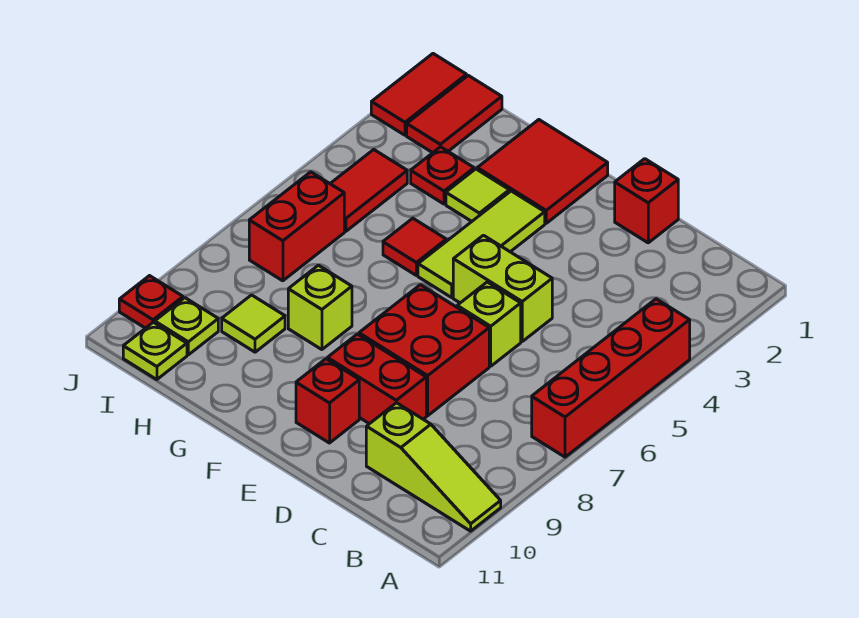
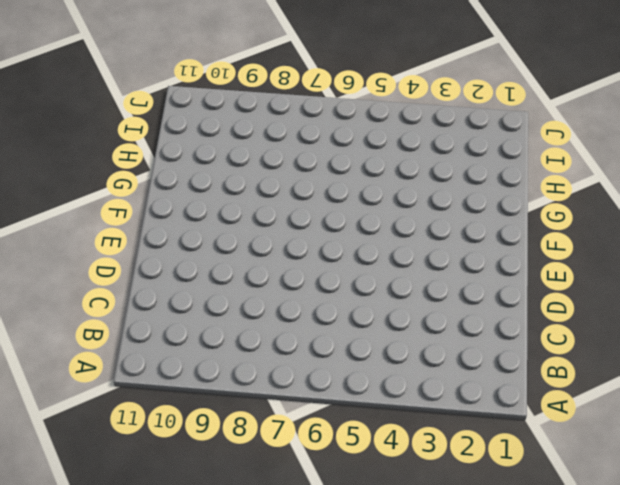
none -> red 1x4 brick [532,299,690,457]
none -> lime 1x3 slope [366,403,501,531]
none -> red 1x1 brick [615,159,678,243]

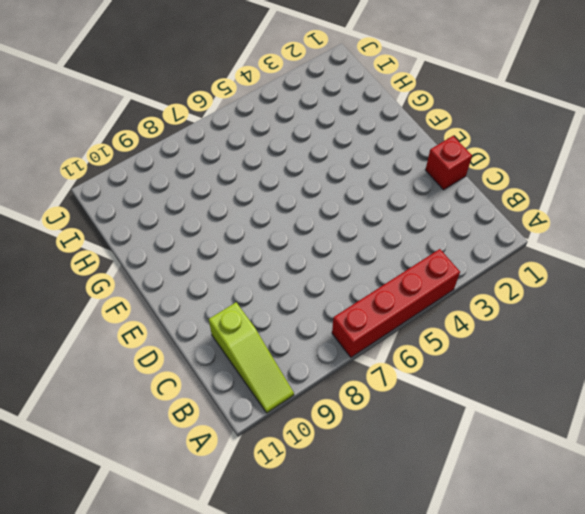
none -> lime 1x2 brick [453,235,552,341]
none -> lime 1x1 brick [457,282,521,366]
none -> red 2x2 brick [359,285,489,416]

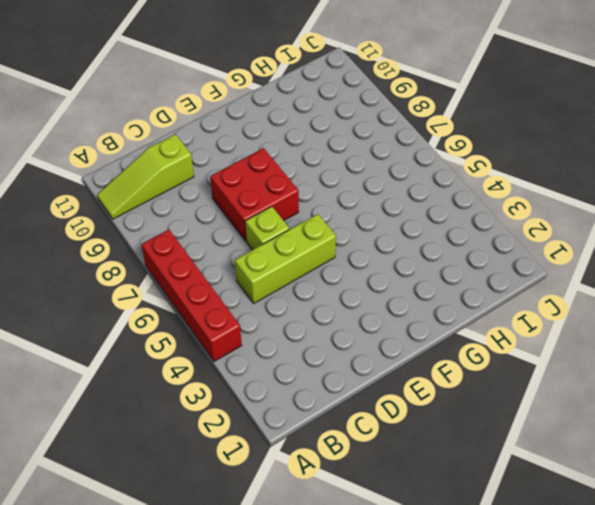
lime 1x3 brick [235,214,336,303] -> lime 1x2 brick [453,235,552,341]
none -> red 1x1 brick [615,159,678,243]
none -> red 1x2 brick [327,334,426,424]
none -> red 1x1 brick [296,359,359,443]

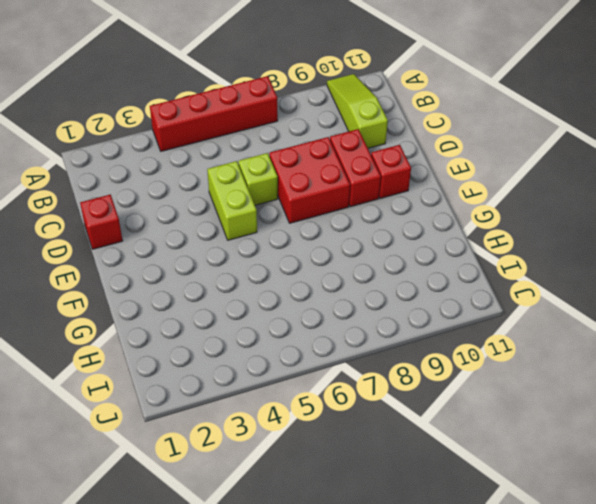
none -> red 2x2 tile [477,120,608,223]
none -> lime 1x3 tile [418,191,545,297]
none -> lime 1x1 tile [446,169,509,221]

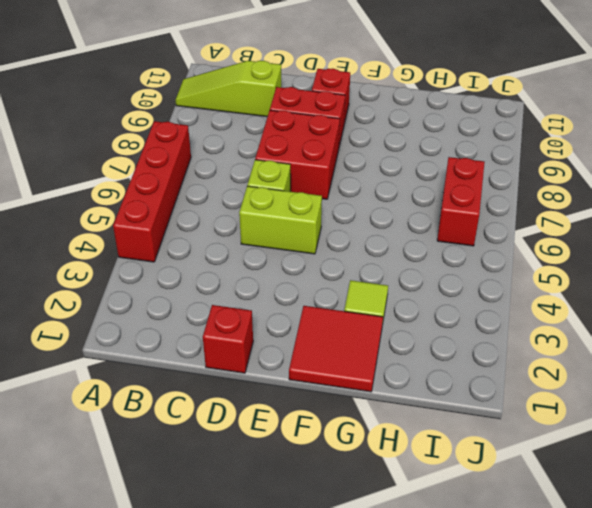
none -> lime 1x3 tile [418,191,545,297]
none -> red 1x1 tile [383,218,446,275]
none -> lime 1x1 brick [288,265,352,350]

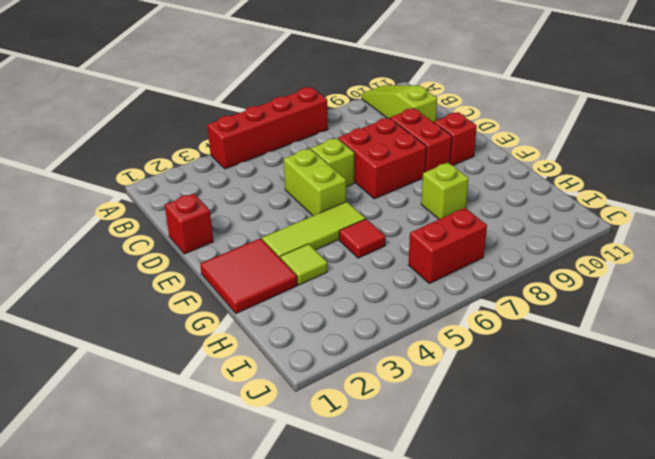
none -> red 1x1 plate [411,147,474,204]
none -> lime 1x1 tile [222,295,285,352]
none -> red 1x2 tile [407,75,502,153]

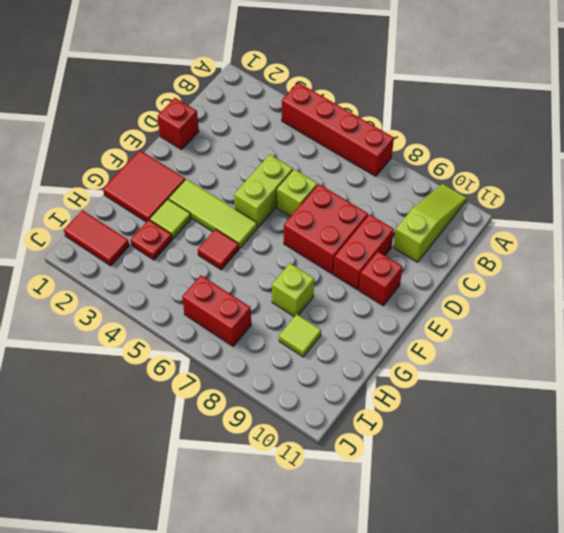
none -> red 1x2 tile [330,150,407,231]
none -> lime 1x1 plate [155,298,218,355]
none -> lime 1x1 plate [123,322,187,380]

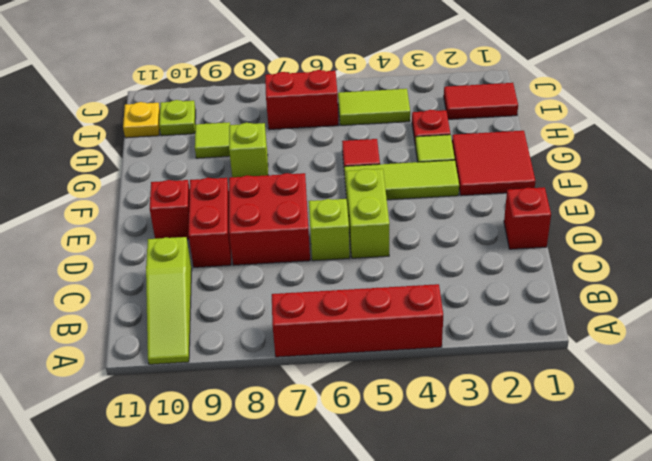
lime 1x2 tile [338,89,410,125] -> red 1x2 tile [330,150,407,231]
yellow 1x1 plate [123,102,160,138] -> lime 1x1 plate [123,322,187,380]
none -> red 1x2 tile [371,54,467,135]
none -> red 1x1 plate [119,276,183,328]

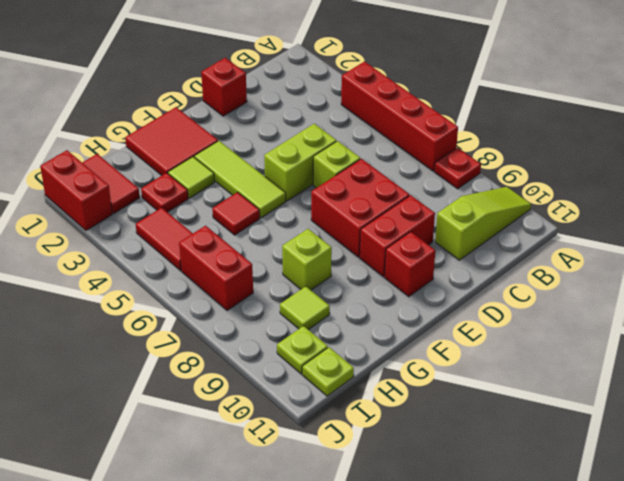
red 1x1 plate [434,148,481,189] -> red 1x1 plate moved to [119,276,183,328]
red 1x2 brick [40,150,112,231] -> red 1x2 tile [371,54,467,135]

